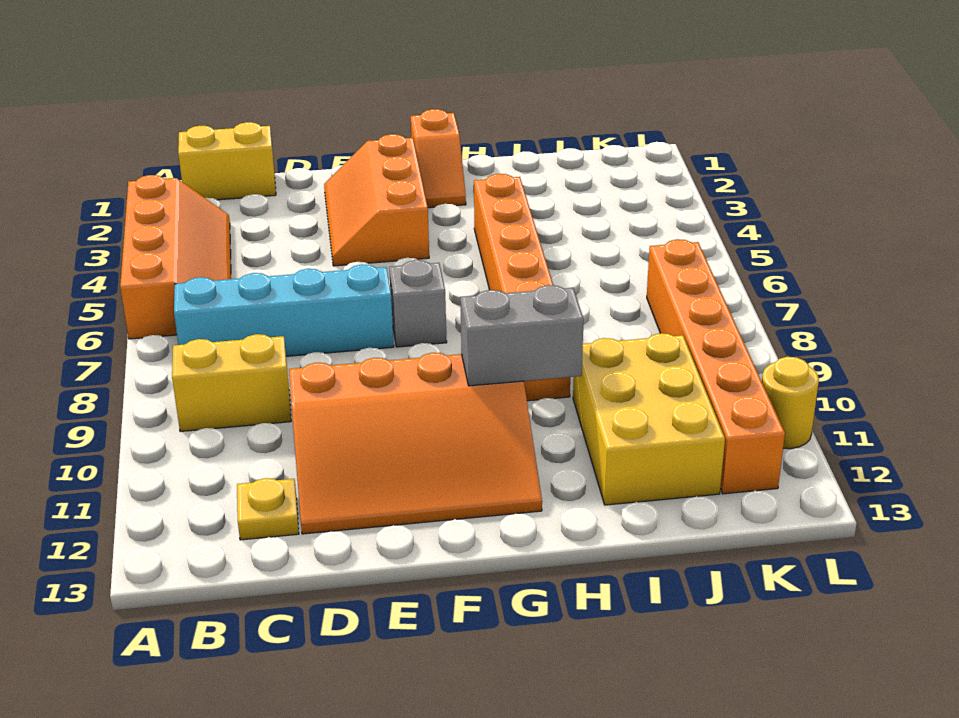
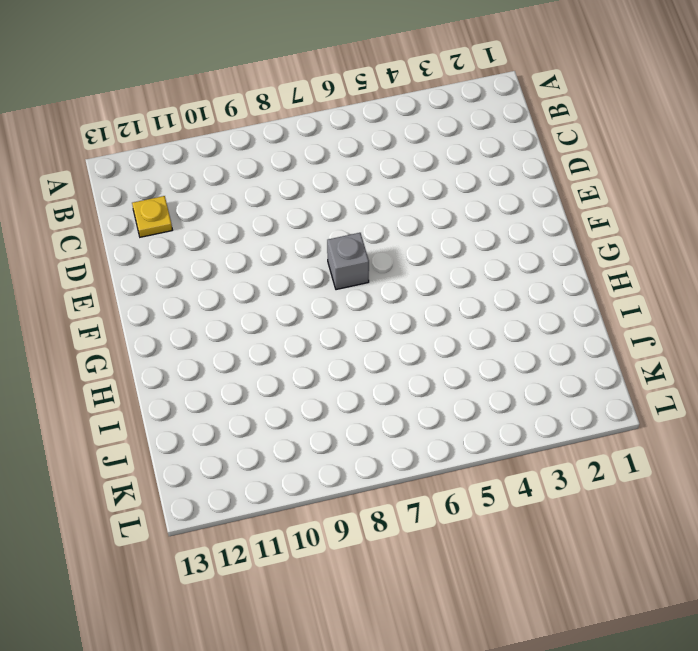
none -> orange 2x4 slope [120,175,231,339]
none -> yellow 1x2 brick [178,122,276,200]
none -> cyan 1x4 brick [174,264,394,356]

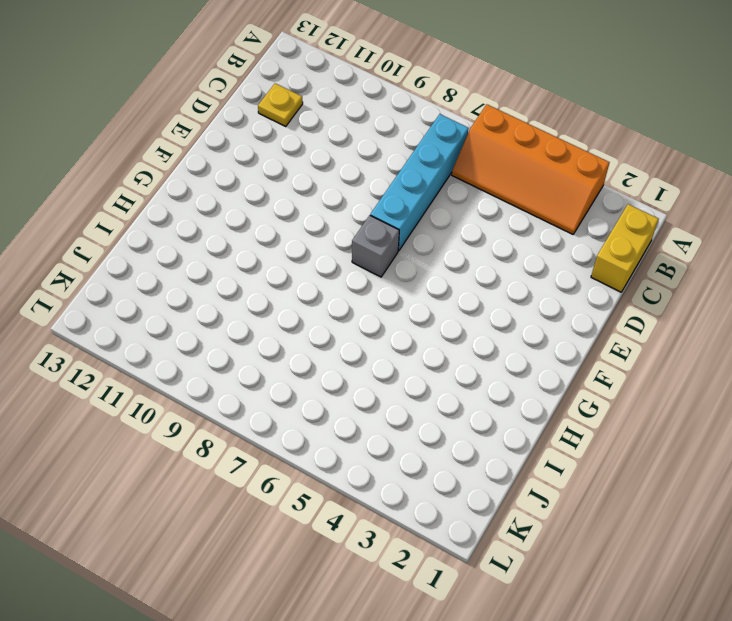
none -> yellow 1x2 brick [172,334,291,432]
none -> orange 3x4 slope [289,353,542,534]
none -> orange 2x3 slope [324,134,429,266]

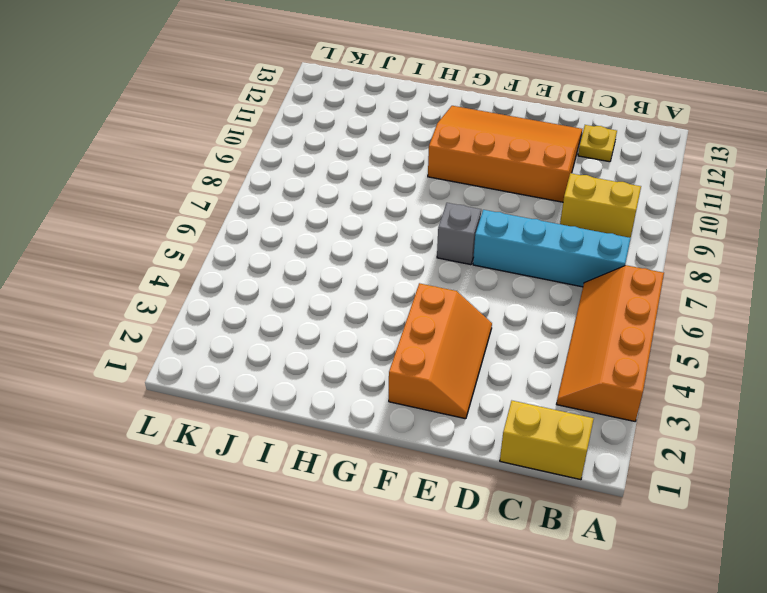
none -> orange 1x2 slope [411,109,466,208]
none -> orange 1x6 brick [474,174,570,401]
none -> yellow 2x3 brick [573,333,725,505]

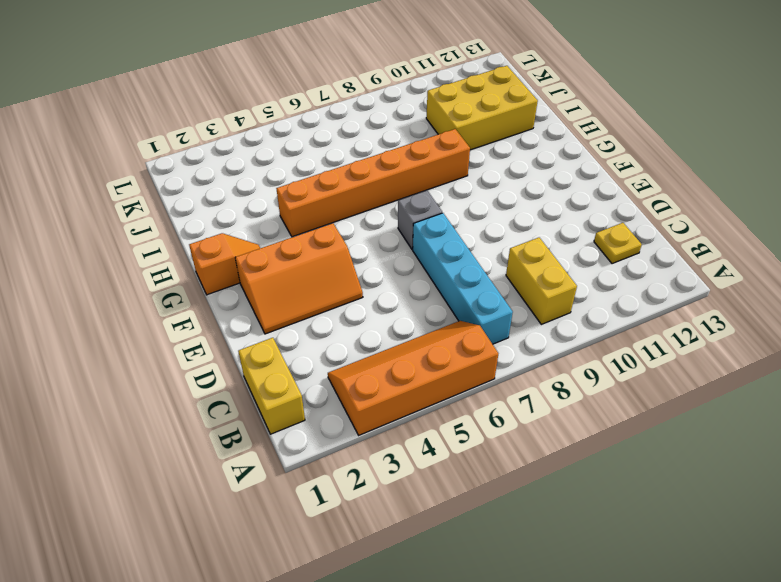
none -> orange 3x4 slope [289,353,542,534]
none -> orange 1x6 brick [647,239,785,494]
none -> yellow 1x1 round brick [762,357,819,449]

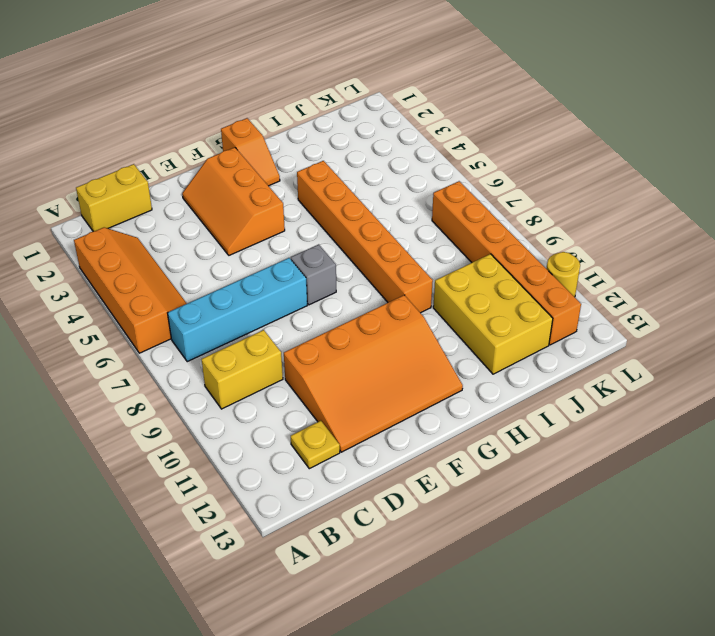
none -> grey 1x2 brick [460,285,584,386]

